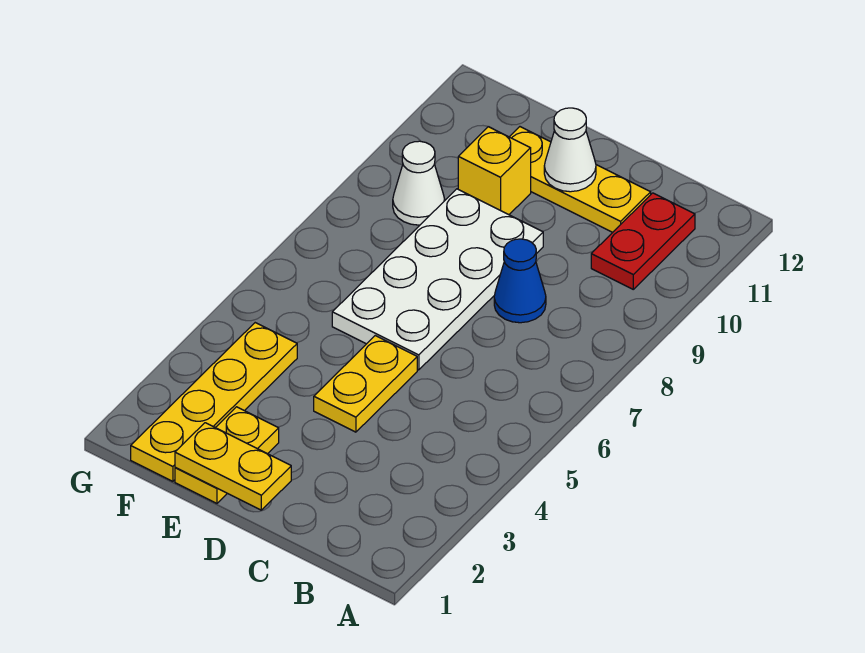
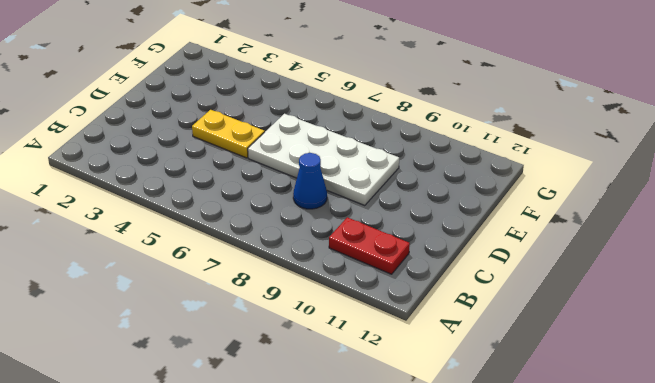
none -> yellow 1x3 plate [510,127,651,232]
none -> yellow 1x2 plate [175,407,279,503]

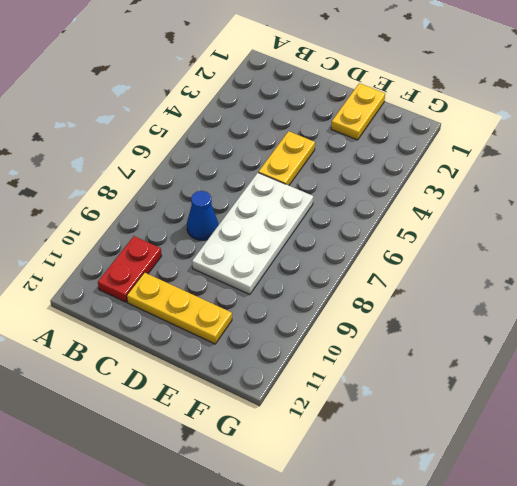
none -> yellow 1x1 brick [458,127,531,215]
none -> yellow 1x4 plate [131,323,297,481]

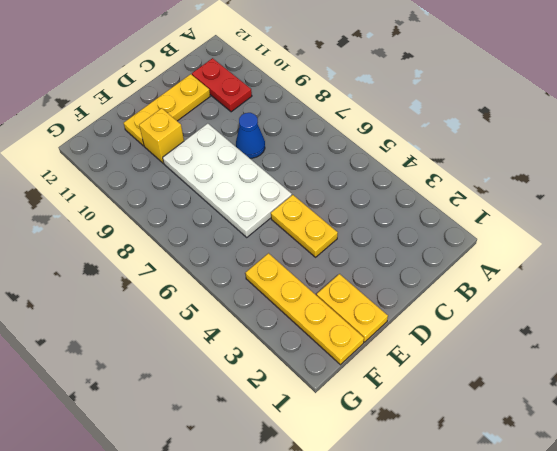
none -> white 1x1 cone [393,141,445,225]
none -> yellow 1x2 plate [175,423,291,510]

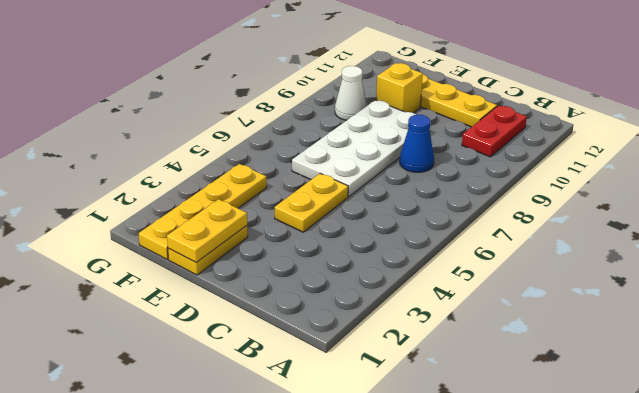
yellow 1x2 plate [167,199,247,263] -> yellow 1x2 plate turned to [175,423,291,510]
none -> white 1x1 cone [544,108,596,192]

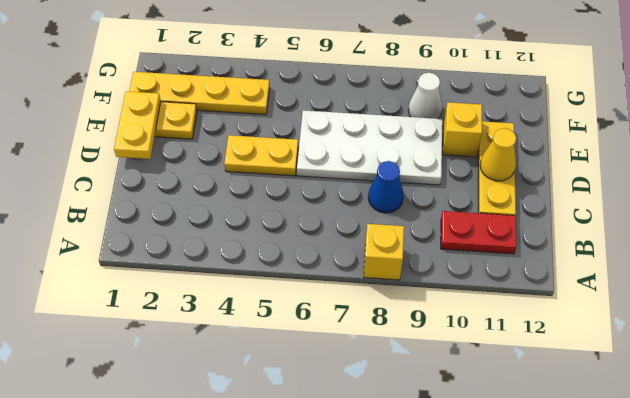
yellow 1x1 brick [364,224,404,280] -> none
yellow 1x1 cone [480,128,516,181] -> white 1x1 cone [544,108,596,192]

